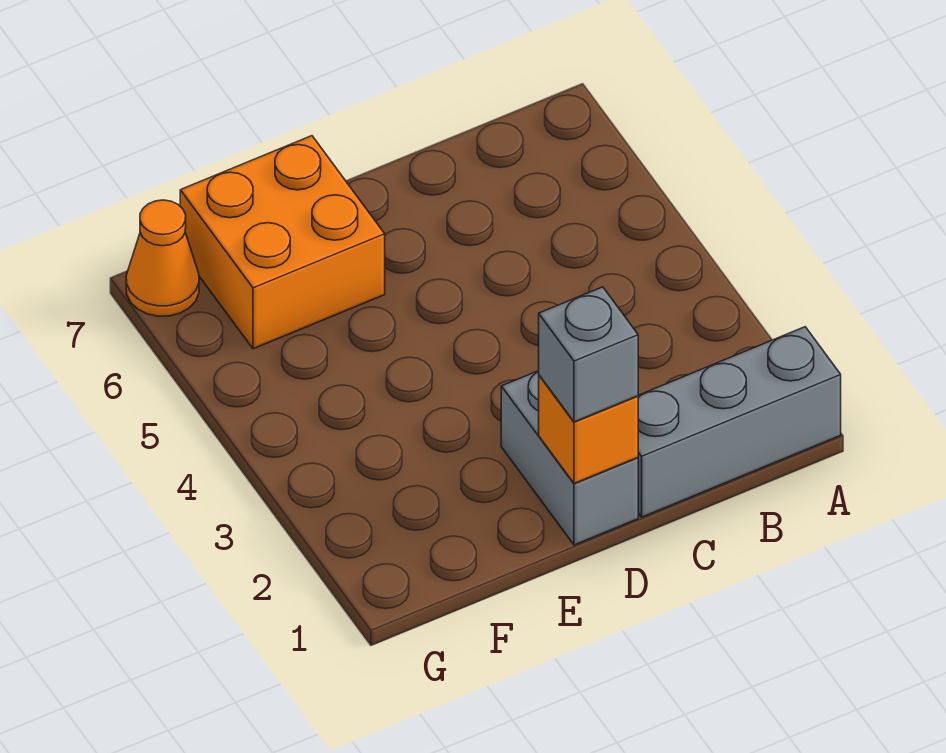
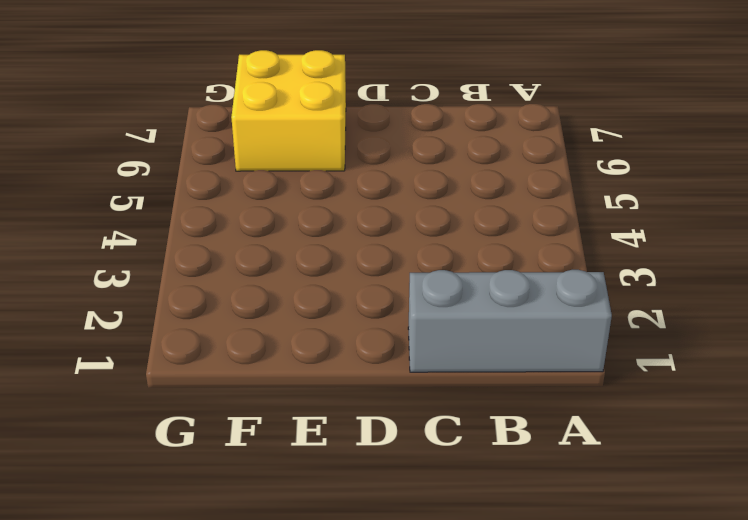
yellow 2x2 brick [231,50,346,171] -> orange 2x2 brick [180,136,385,349]
none -> grey 1x2 brick [501,371,638,545]
none -> orange 1x1 cone [126,200,199,316]

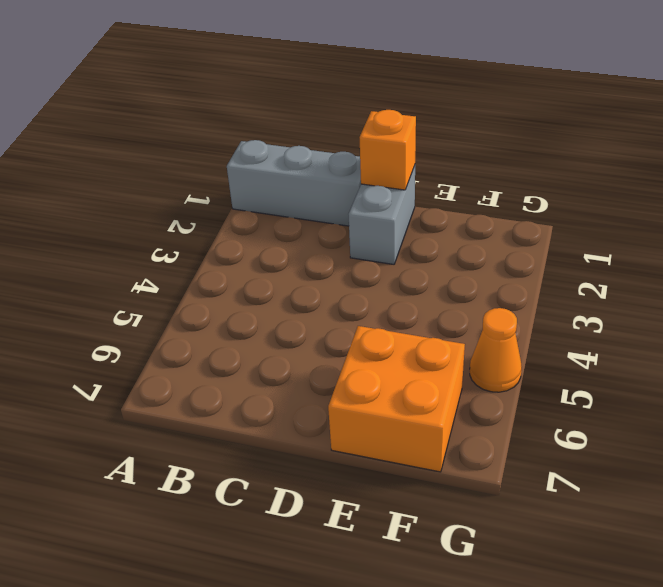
orange 1x1 cone [470,308,522,392] -> orange 1x1 cone moved to [126,200,199,316]
none -> grey 1x1 brick [539,287,638,422]

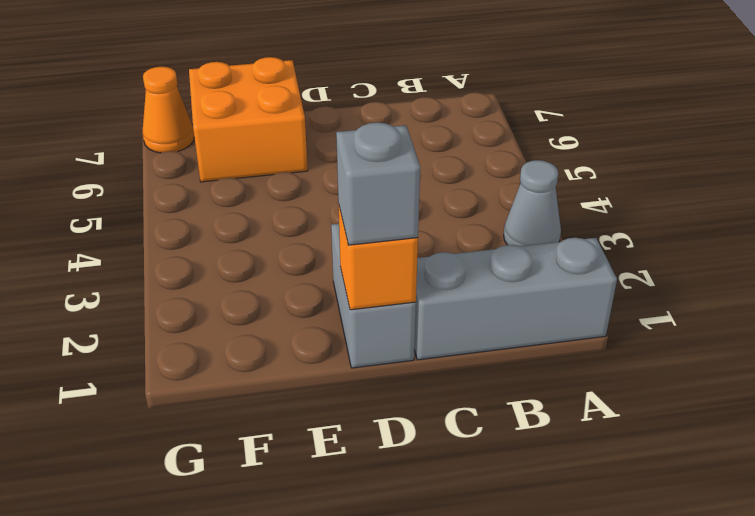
grey 1x1 cone [504,160,561,246] -> none

